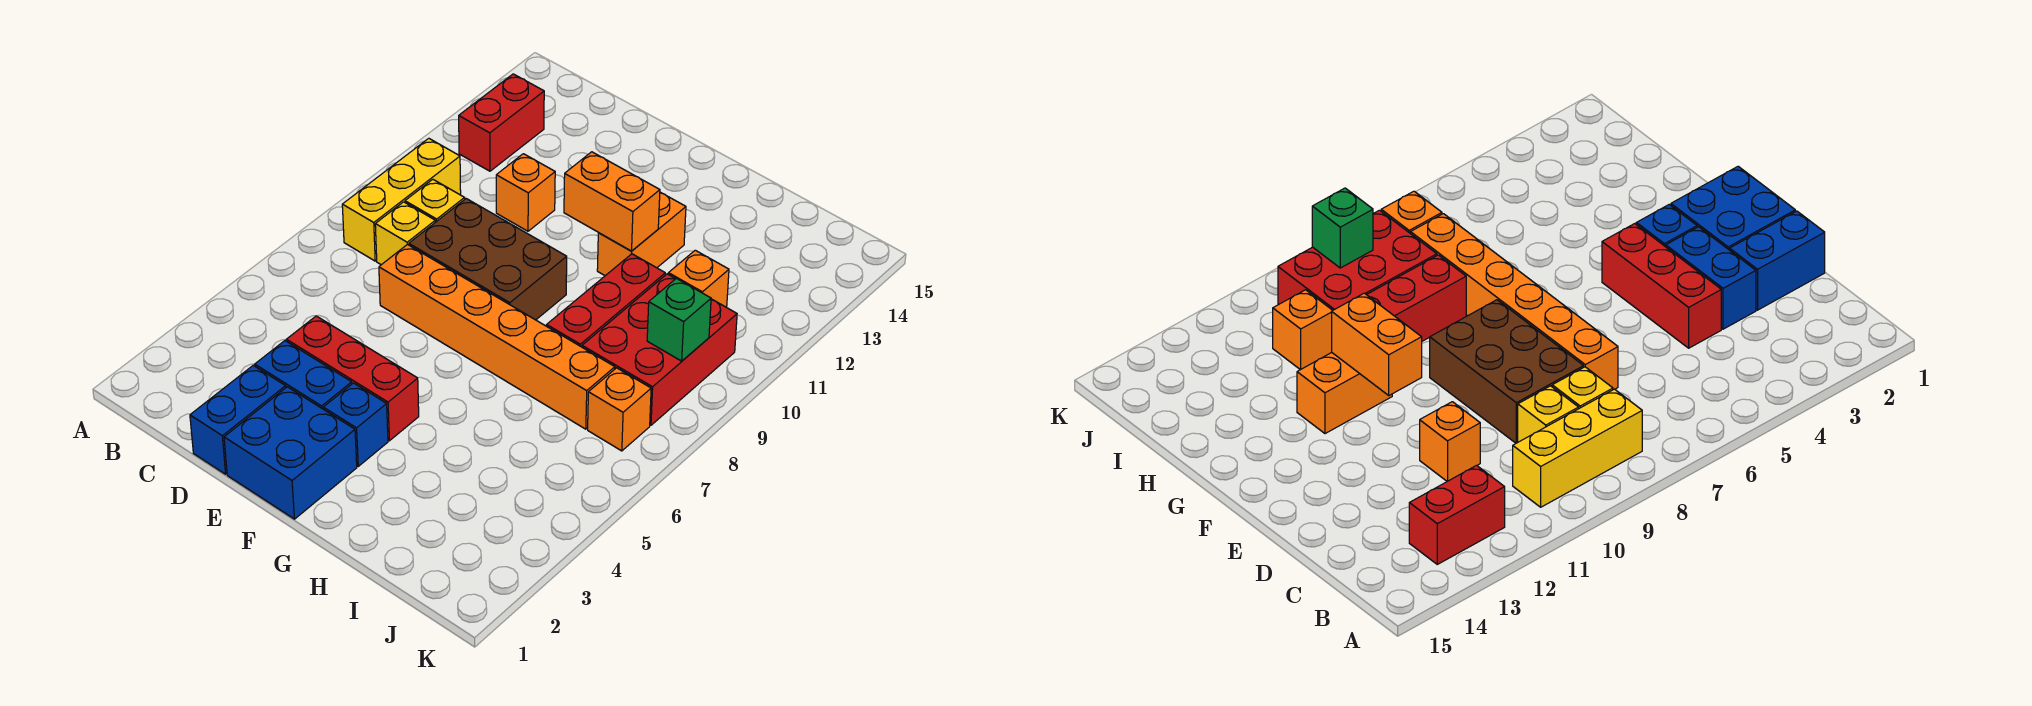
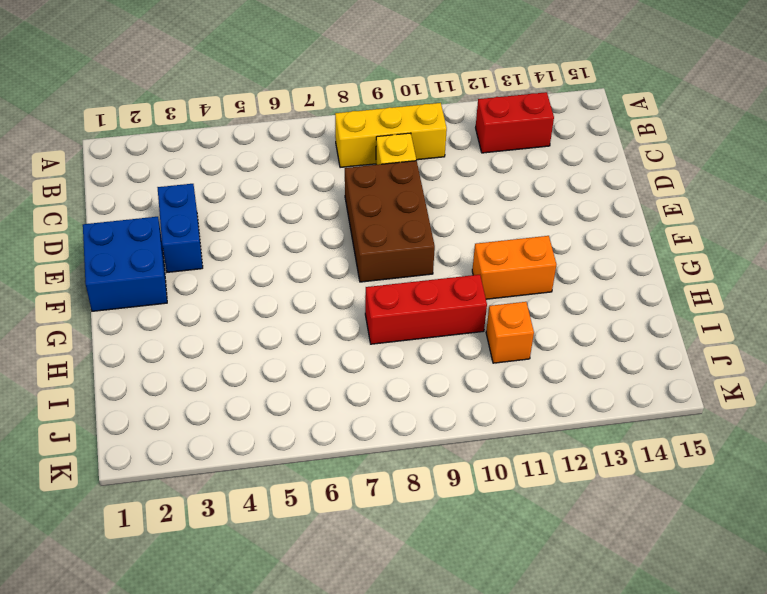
none -> yellow 1x1 brick [375,202,435,265]
none -> blue 1x2 brick [190,365,286,474]
none -> red 1x3 brick [286,316,419,441]

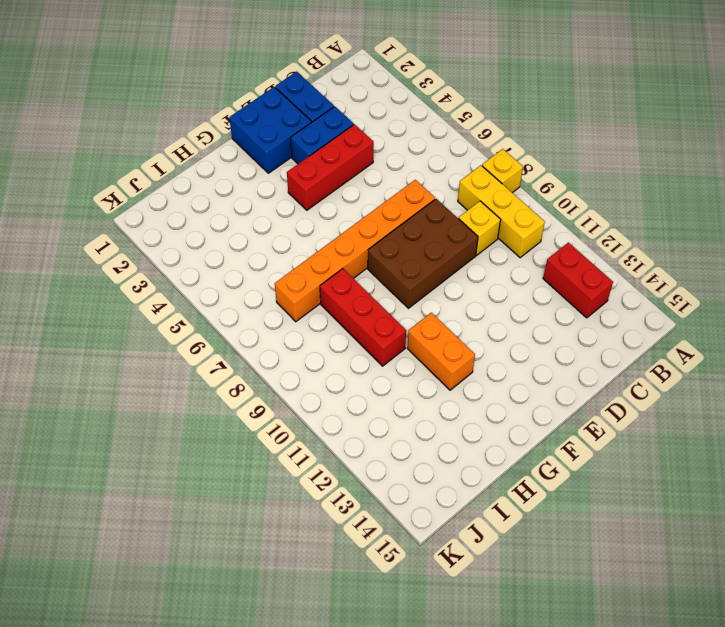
yellow 1x1 brick [482,149,523,193] -> yellow 1x1 brick moved to [375,202,435,265]
none -> orange 1x1 brick [496,154,555,231]
none -> blue 1x1 brick [323,383,388,466]
none -> red 2x3 brick [582,274,737,425]

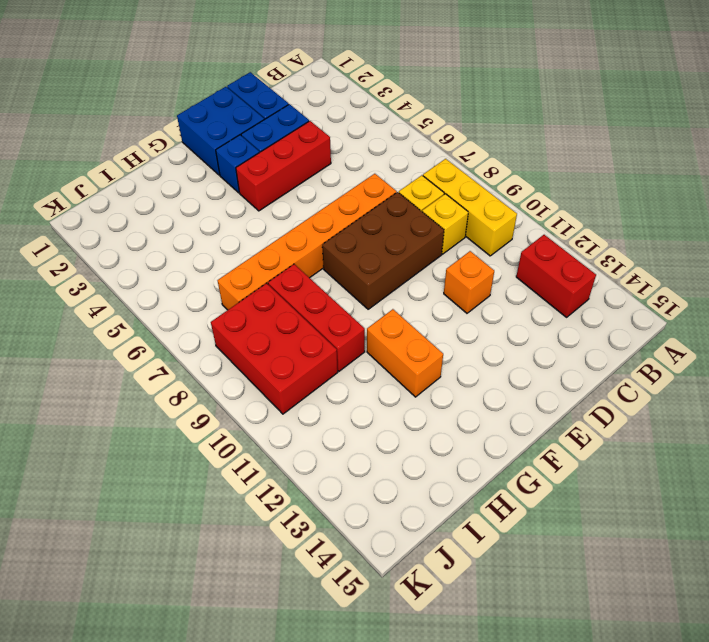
none -> orange 1x1 brick [668,250,729,307]
none -> orange 1x1 brick [588,368,651,451]
none -> orange 1x2 brick [564,152,660,251]

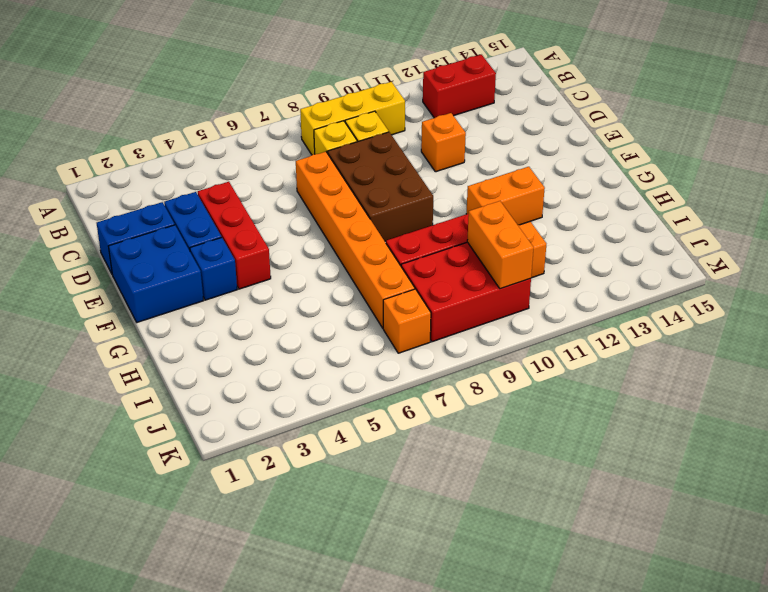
orange 1x2 brick [467,201,534,289] -> orange 1x2 brick moved to [564,152,660,251]
none -> green 1x1 brick [647,278,711,361]

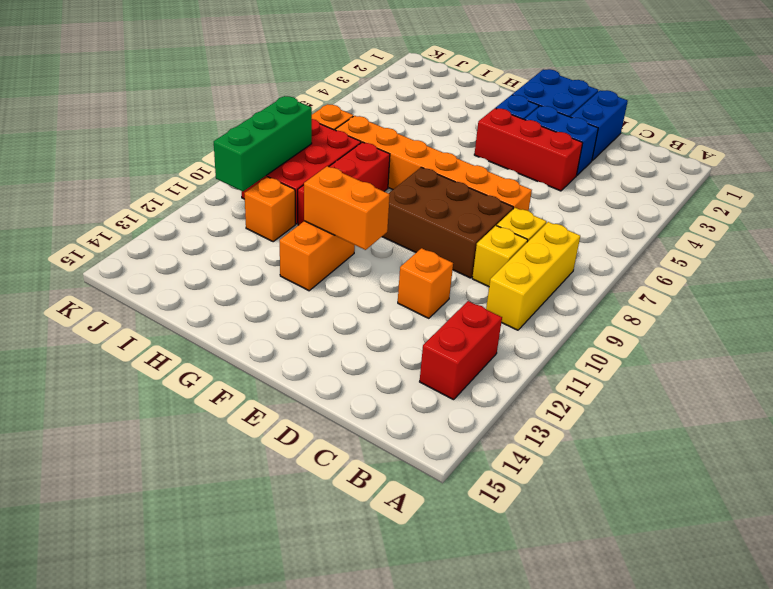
green 1x3 brick [214,96,312,191] -> green 1x1 brick [647,278,711,361]

